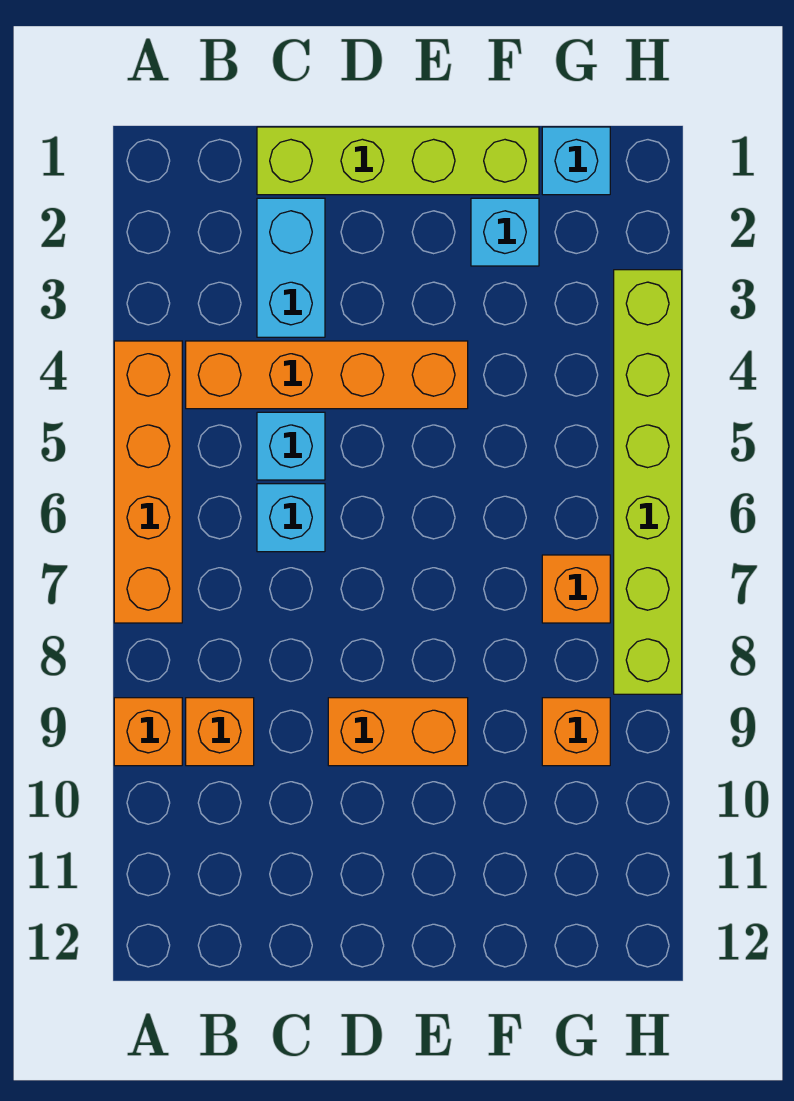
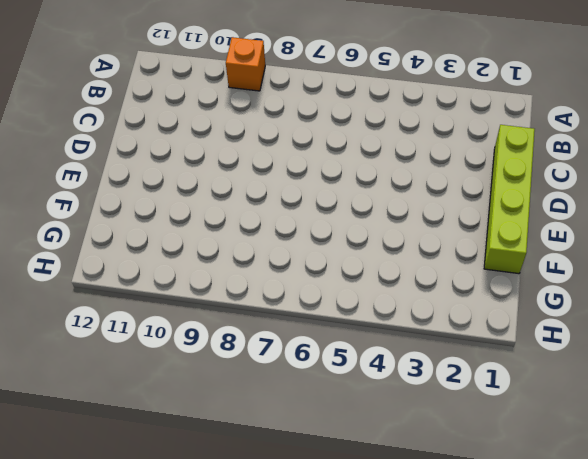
none -> orange 1x4 brick [114,341,182,623]
none -> orange 1x4 brick [186,341,468,409]
none -> orange 1x1 brick [186,698,254,766]

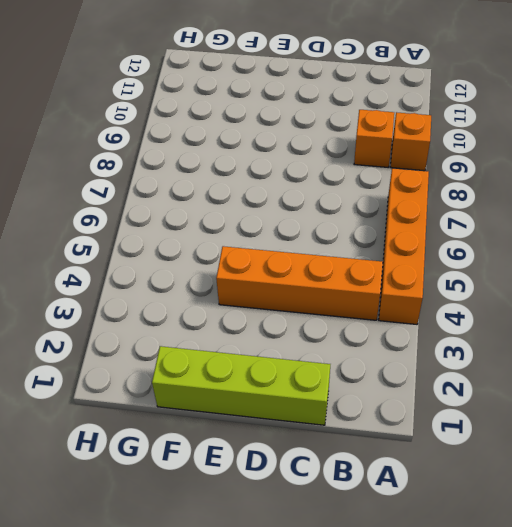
none -> cyan 1x2 brick [257,198,325,337]
none -> cyan 1x1 brick [257,412,325,480]
none -> cyan 1x1 brick [257,484,325,552]

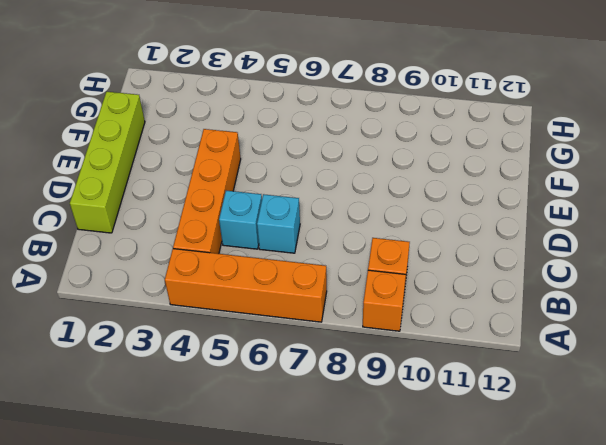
none -> cyan 1x2 brick [257,198,325,337]
none -> orange 1x2 brick [328,698,468,766]
none -> cyan 1x1 brick [471,198,539,266]

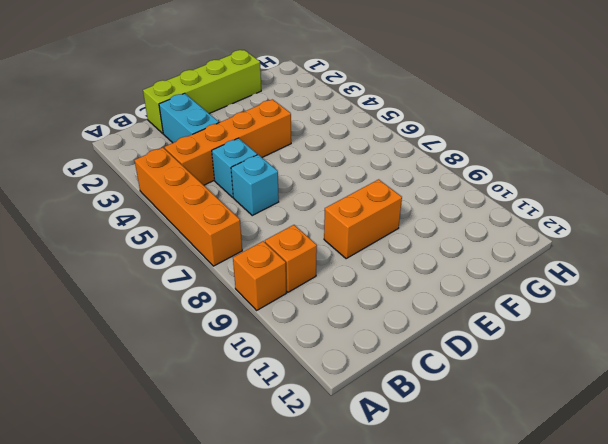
none -> cyan 1x1 brick [471,198,539,266]
none -> cyan 1x1 brick [542,127,610,195]
none -> orange 1x1 brick [542,555,610,623]

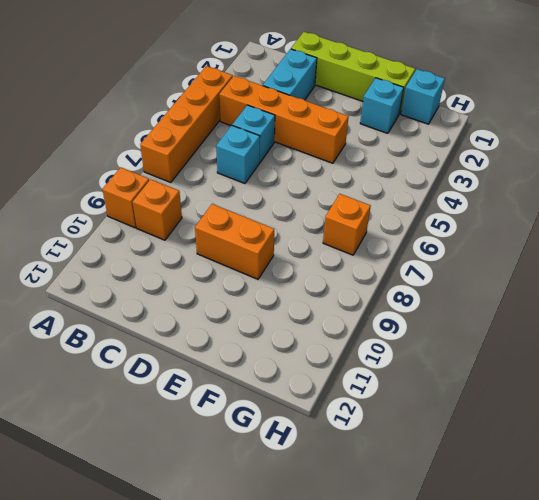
none -> orange 1x1 brick [542,698,610,766]
none -> lime 1x6 brick [614,270,682,694]

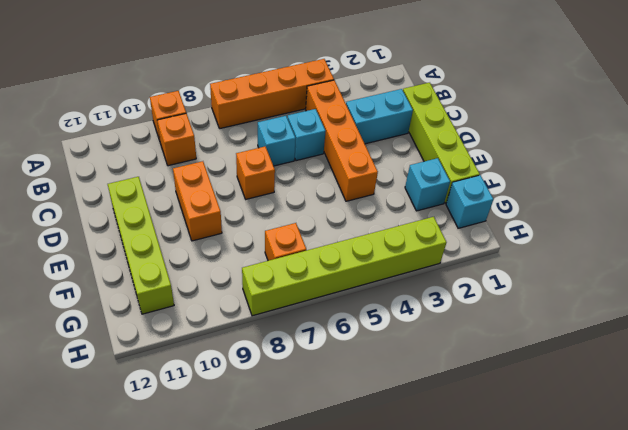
orange 1x1 brick [236,147,275,199] -> orange 1x1 brick moved to [542,698,610,766]
lime 1x4 brick [108,177,174,314] -> none

